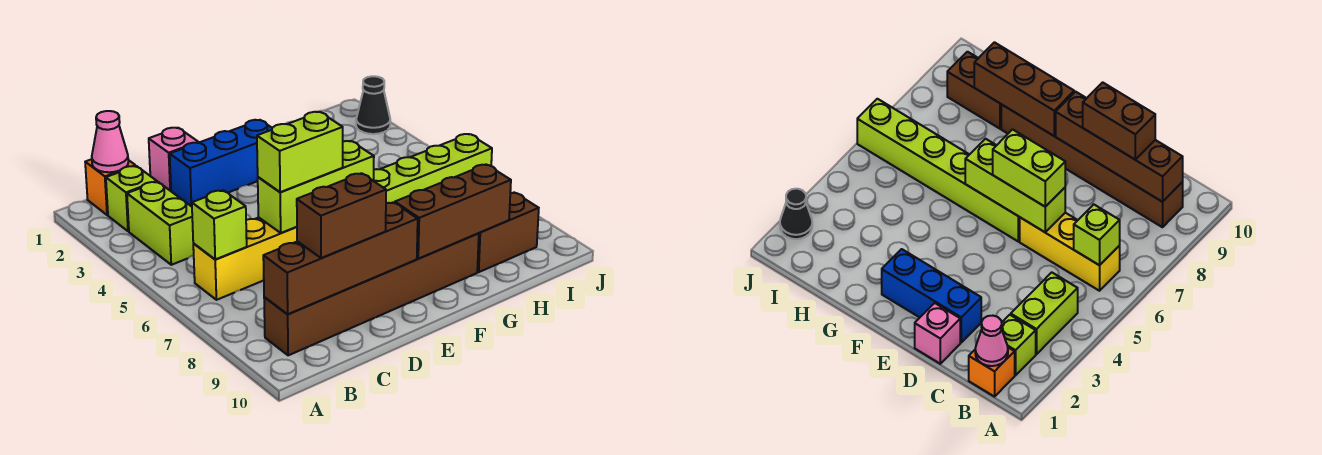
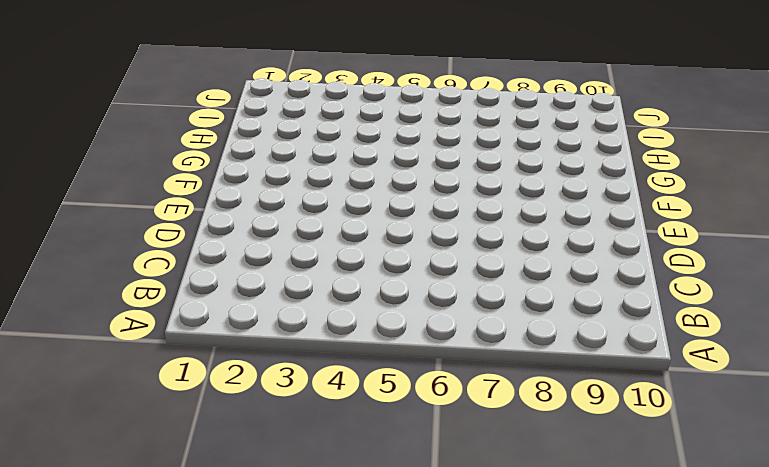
none -> orange 1x1 brick [85,159,135,215]
none -> lime 1x1 brick [106,166,157,231]
none -> lime 1x2 brick [127,182,194,265]

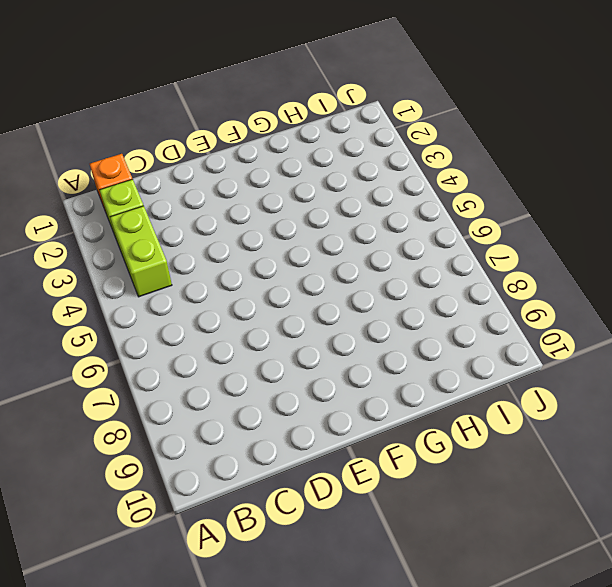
none -> yellow 1x3 brick [193,217,297,300]
none -> brown 1x6 brick [264,233,479,355]
none -> pink 1x1 brick [149,128,198,191]

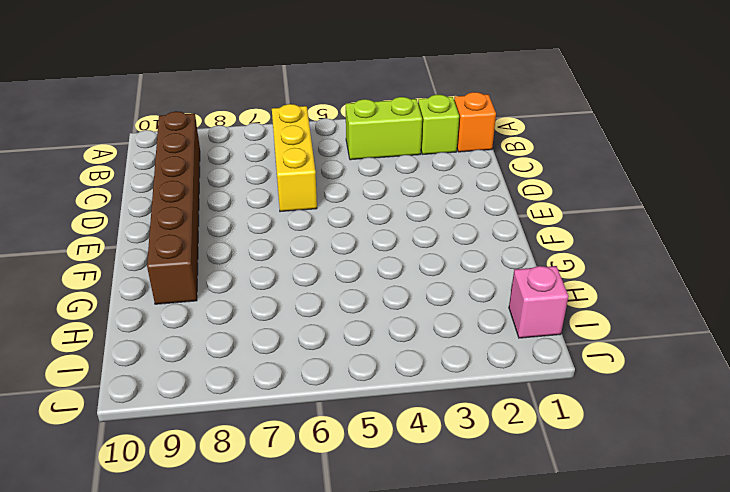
pink 1x1 brick [509,266,569,338] -> pink 1x1 brick moved to [149,128,198,191]
none -> blue 1x3 brick [170,120,272,207]
none -> lime 1x6 brick [374,134,492,203]
none -> brown 1x2 brick [477,192,539,272]

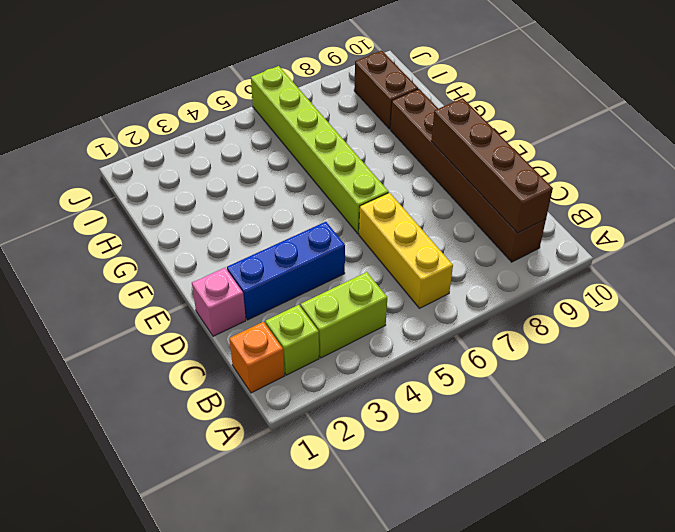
blue 1x3 brick [227,222,345,320] -> blue 1x3 brick turned to [170,120,272,207]
none -> black 1x1 cone [356,76,390,134]
none -> pink 1x1 cone [92,111,128,172]
none -> lime 1x1 brick [192,190,247,260]

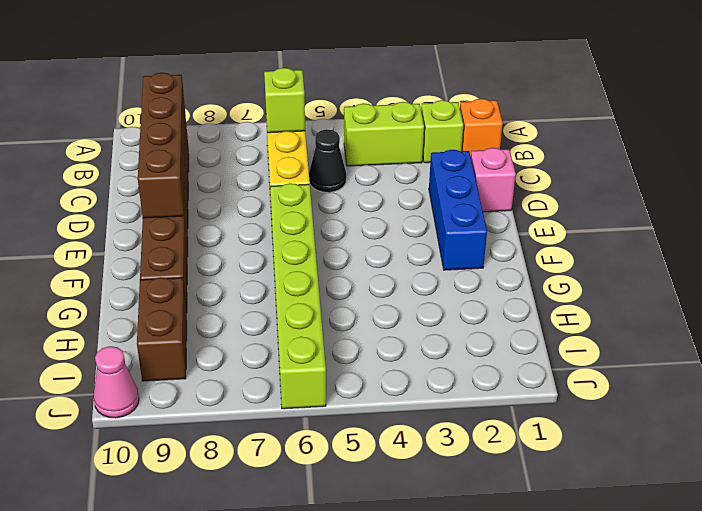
black 1x1 cone [309,129,346,192] -> black 1x1 cone moved to [356,76,390,134]
pink 1x1 cone [93,346,139,418] -> pink 1x1 cone moved to [92,111,128,172]
none -> lime 1x3 brick [258,141,374,233]
none -> brown 1x3 brick [395,164,511,259]
none -> brown 1x2 brick [297,173,386,258]

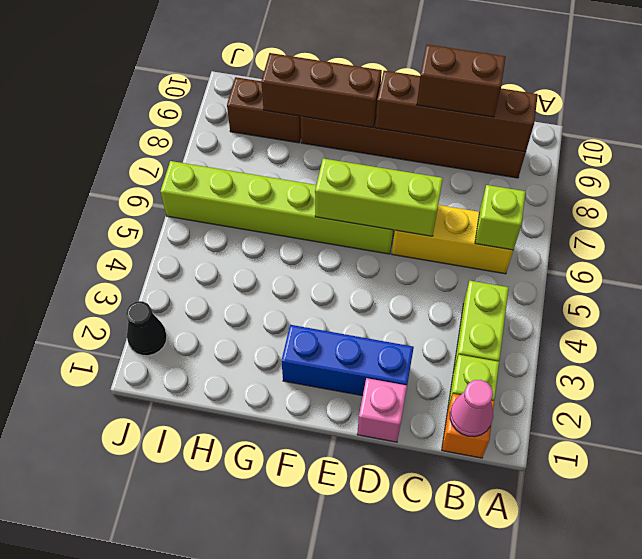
none -> lime 1x2 brick [257,112,343,192]

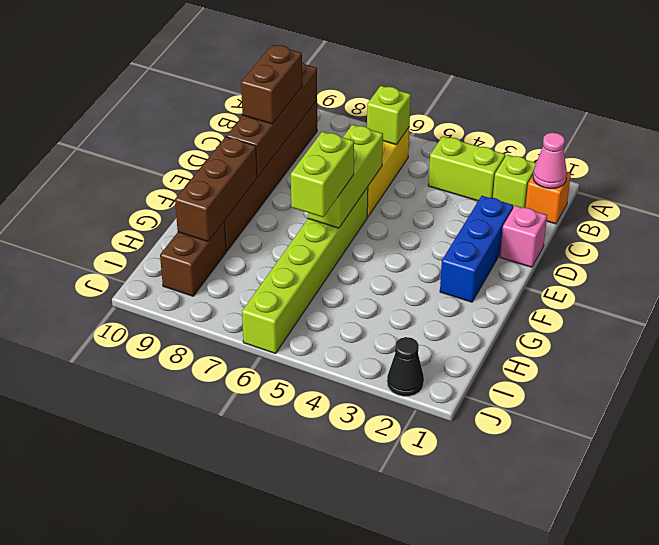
lime 1x2 brick [291,132,354,217] -> lime 1x2 brick moved to [257,112,343,192]

